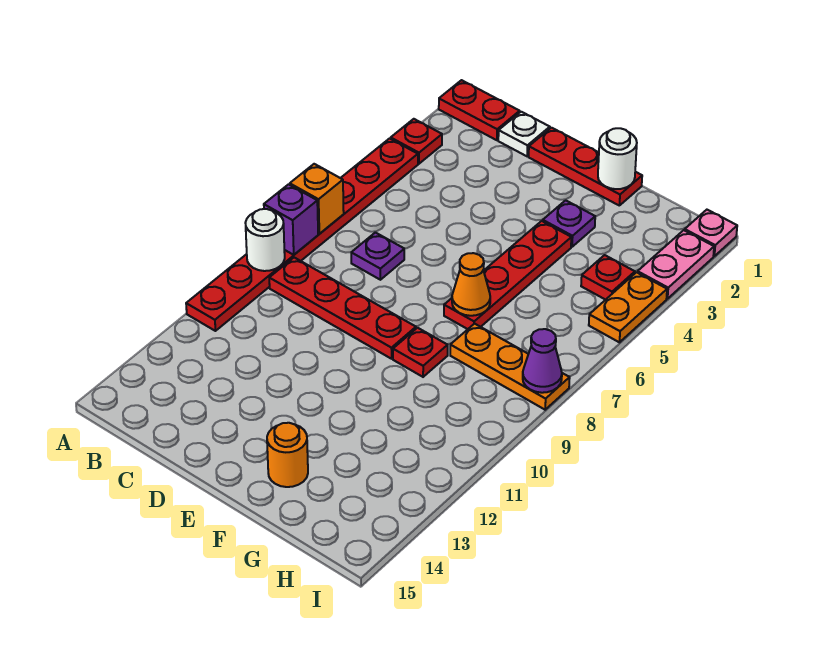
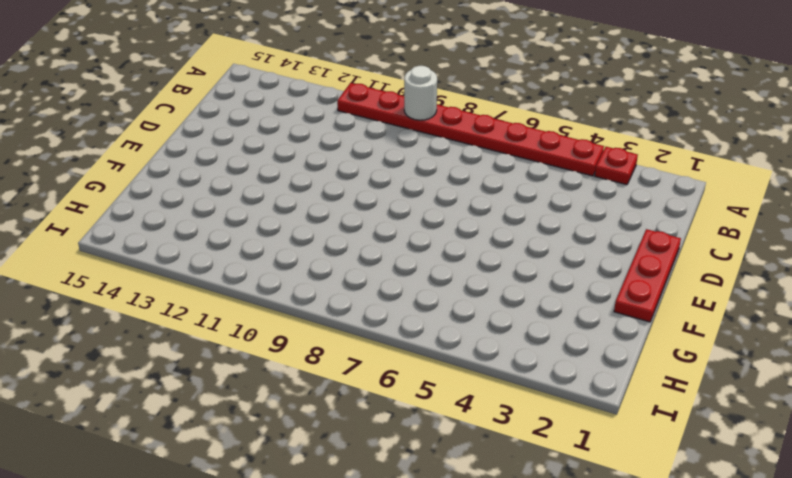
none -> red 1x2 plate [439,80,520,140]
none -> red 1x4 plate [269,258,416,359]
none -> white 1x1 plate [498,112,550,156]

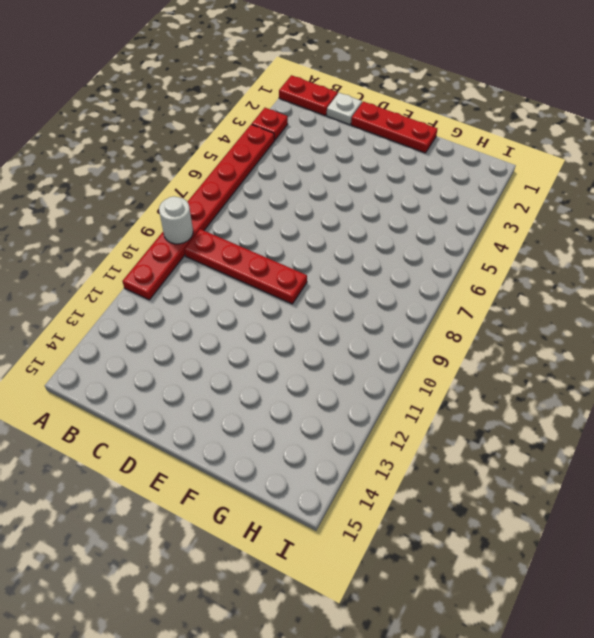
none -> purple 1x1 plate [351,232,404,280]
none -> purple 1x1 plate [543,200,595,247]
none -> red 1x4 plate [444,221,571,329]

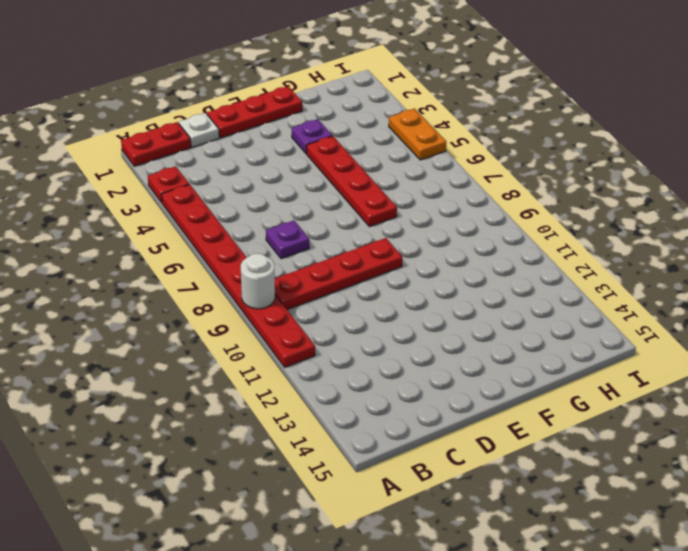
none -> red 1x1 plate [393,328,448,377]
none -> orange 1x1 round brick [267,423,308,487]
none -> orange 1x3 plate [450,324,570,410]

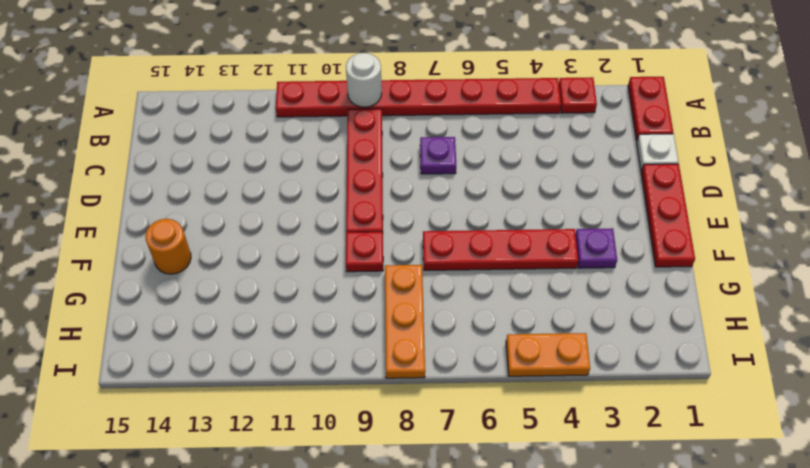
none -> red 1x1 plate [581,255,635,300]
none -> pink 1x1 plate [685,210,737,256]
none -> pink 1x2 plate [638,230,714,299]

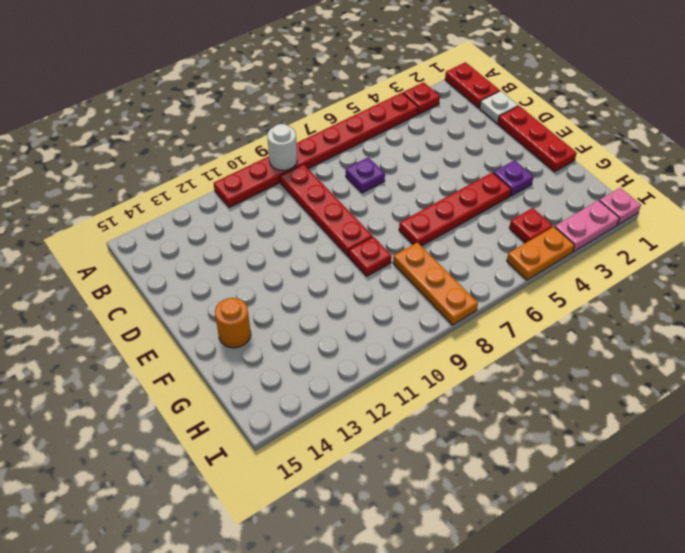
none -> orange 1x1 brick [290,164,344,234]
none -> purple 1x1 brick [264,184,318,255]
none -> white 1x1 round brick [598,128,637,189]

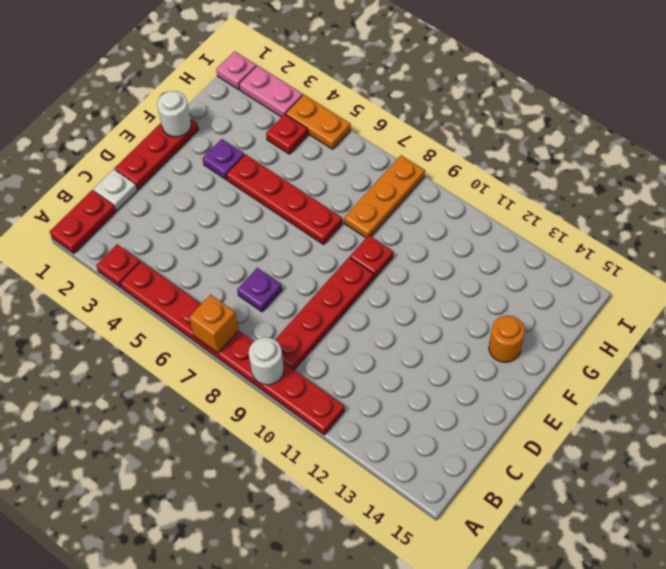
none -> purple 1x1 brick [264,184,318,255]
none -> orange 1x1 cone [452,253,490,316]
none -> purple 1x1 cone [523,329,562,393]

